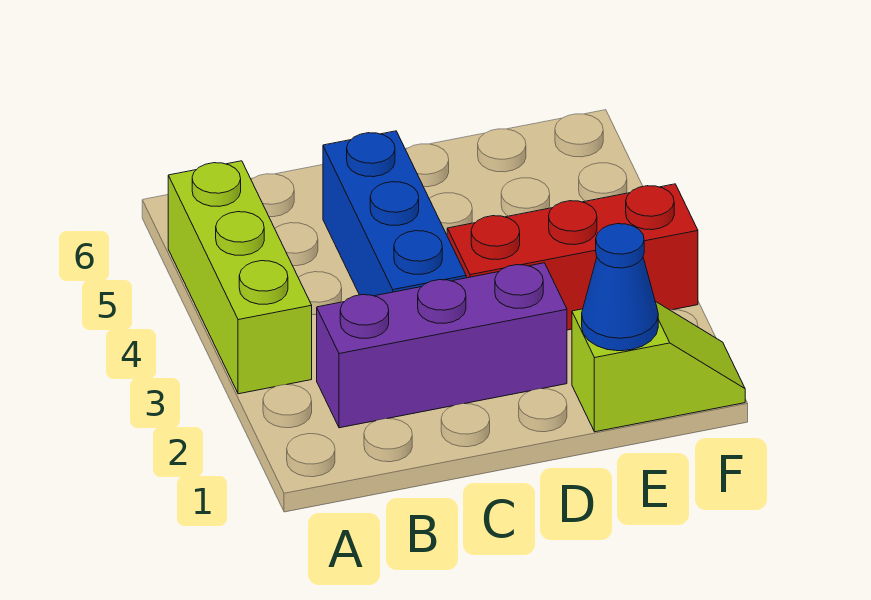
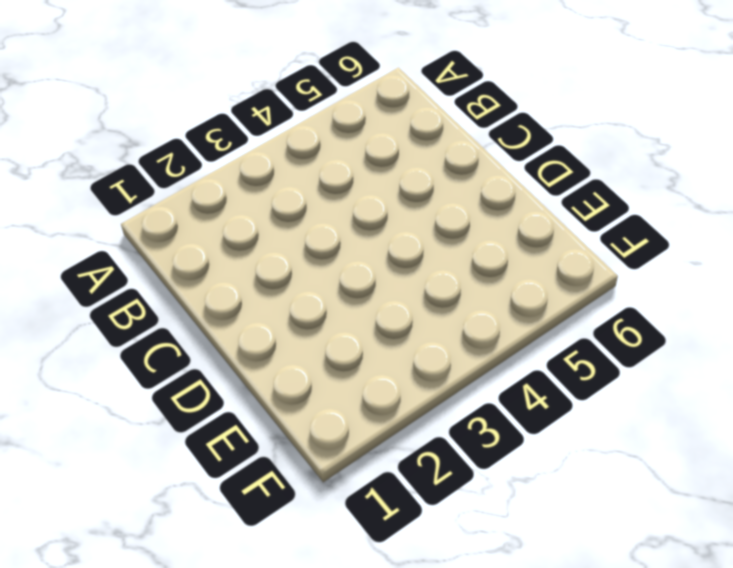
none -> lime 1x3 brick [168,161,312,394]
none -> purple 1x3 brick [317,263,567,428]

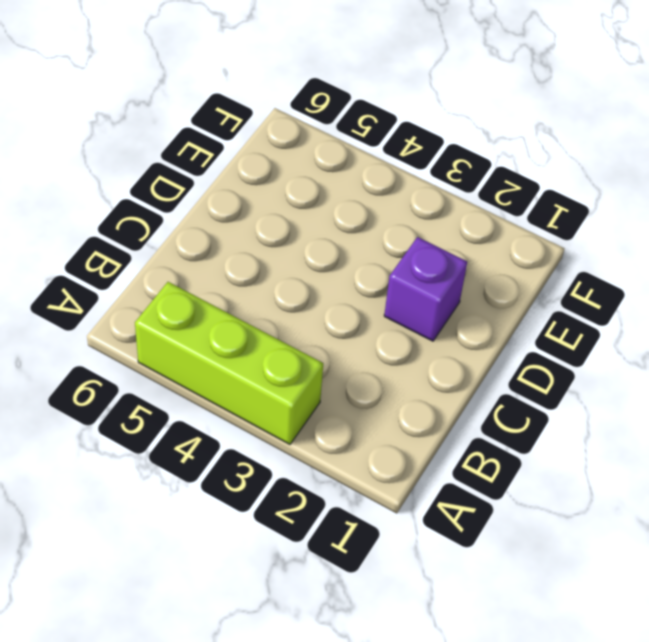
purple 1x1 brick [384,237,467,341] -> purple 1x3 brick [317,263,567,428]
none -> blue 1x3 brick [323,131,466,296]
none -> red 1x3 brick [447,184,698,330]

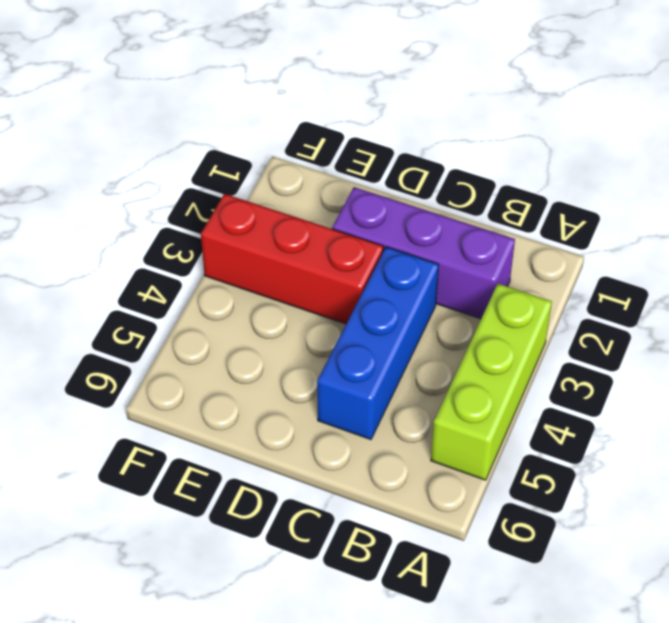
none -> lime 1x2 slope [572,301,745,432]
none -> blue 1x1 cone [582,224,658,351]

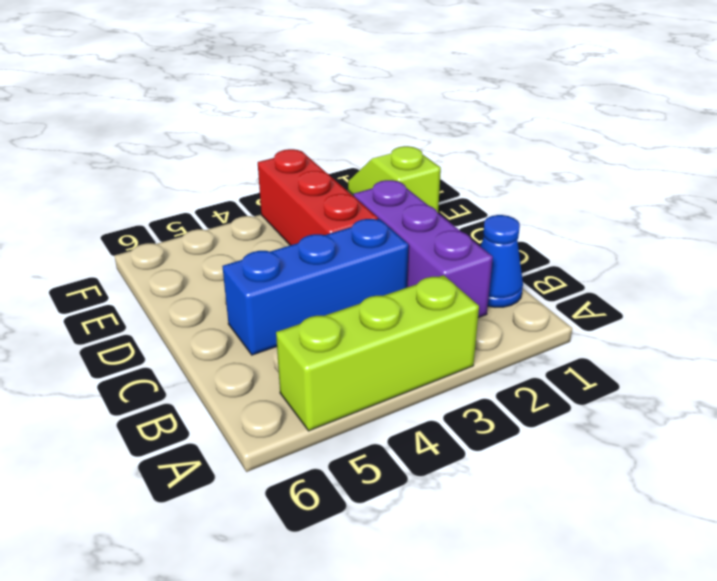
blue 1x1 cone [480,215,523,307] -> blue 1x1 cone moved to [582,224,658,351]

